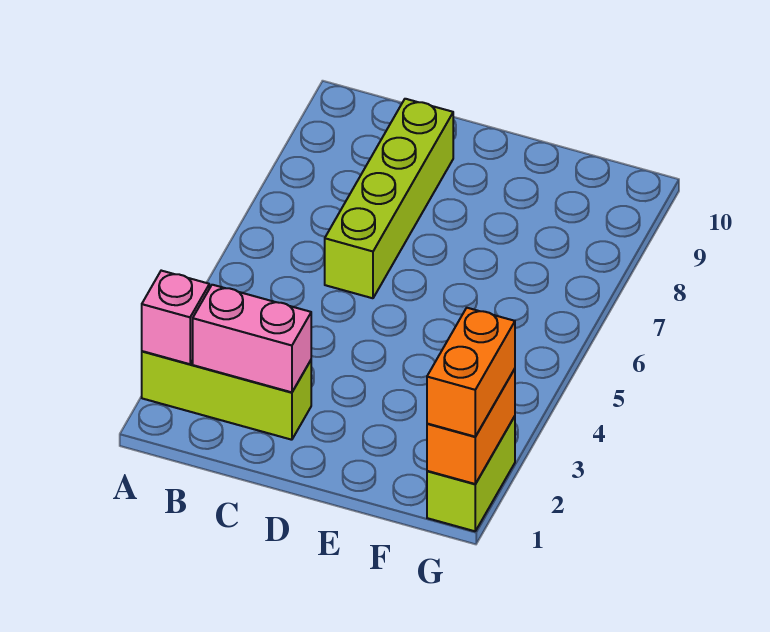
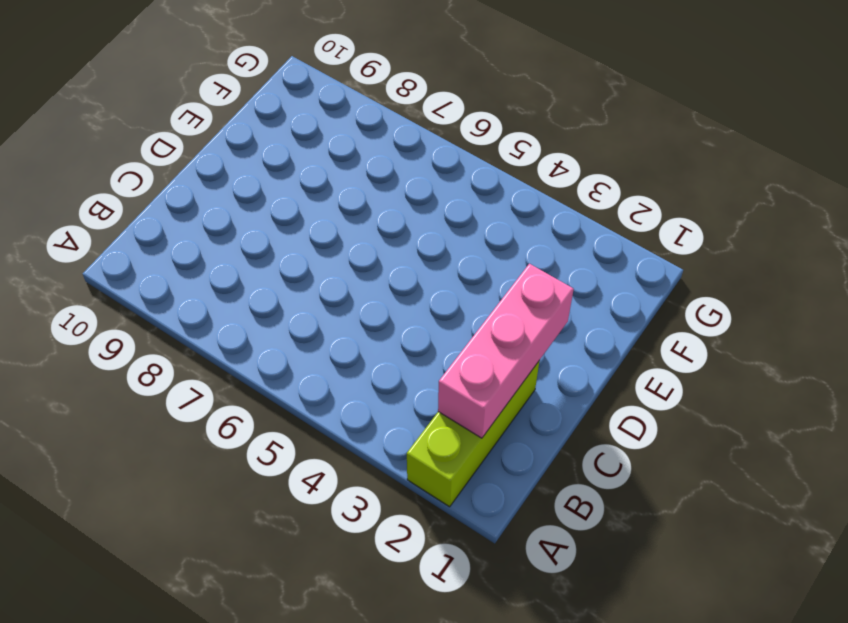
pink 1x3 brick [438,264,574,438] -> pink 1x2 brick [193,285,311,392]
none -> lime 1x4 brick [325,99,453,298]
none -> lime 1x2 brick [427,416,515,531]

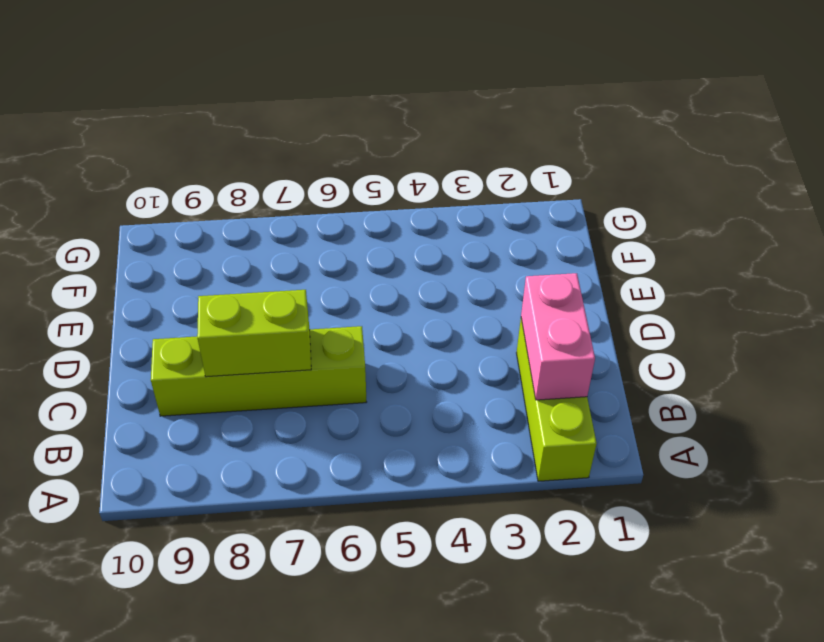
lime 1x2 brick [197,290,311,377] -> lime 1x2 brick moved to [427,416,515,531]
none -> pink 1x1 brick [142,271,209,364]
none -> orange 1x2 brick [427,369,515,484]

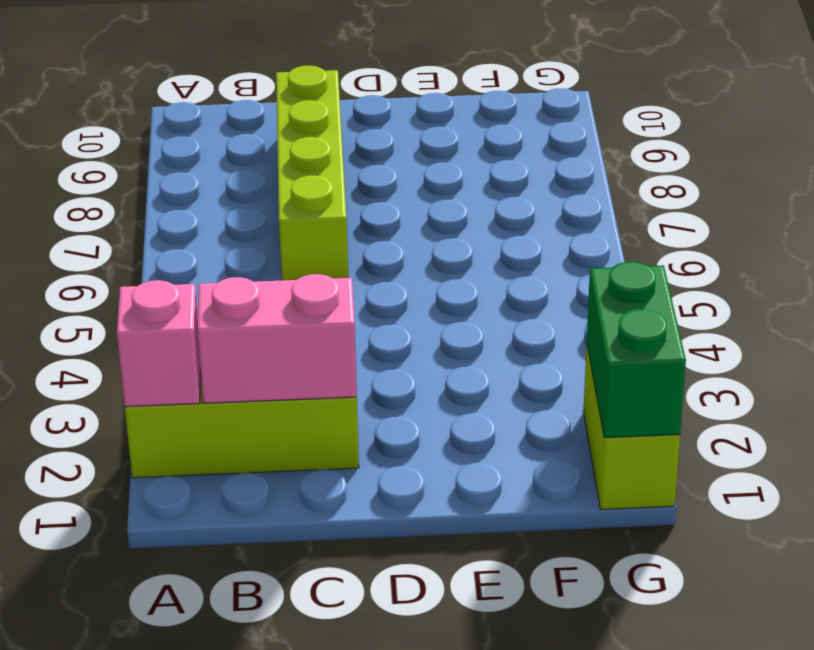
green 1x2 brick [587,262,686,438] -> orange 1x2 brick [427,369,515,484]
none -> orange 1x2 brick [427,308,515,437]

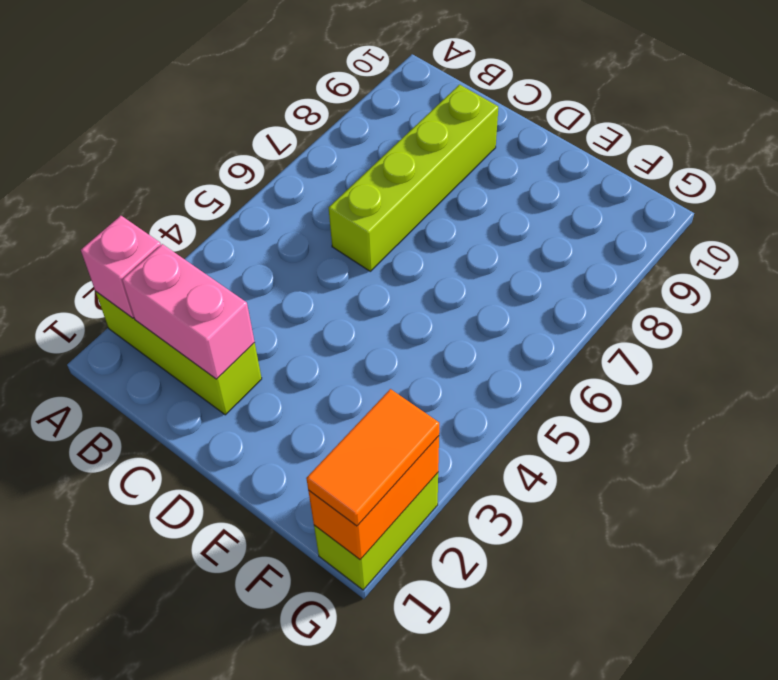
orange 1x2 tile [306,389,439,526] -> orange 1x2 brick [427,308,515,437]

